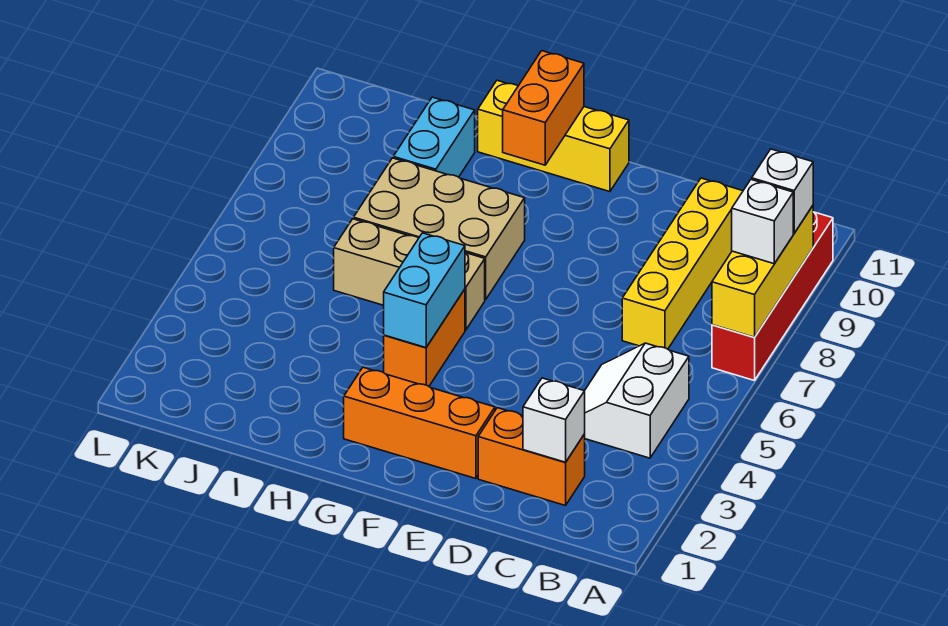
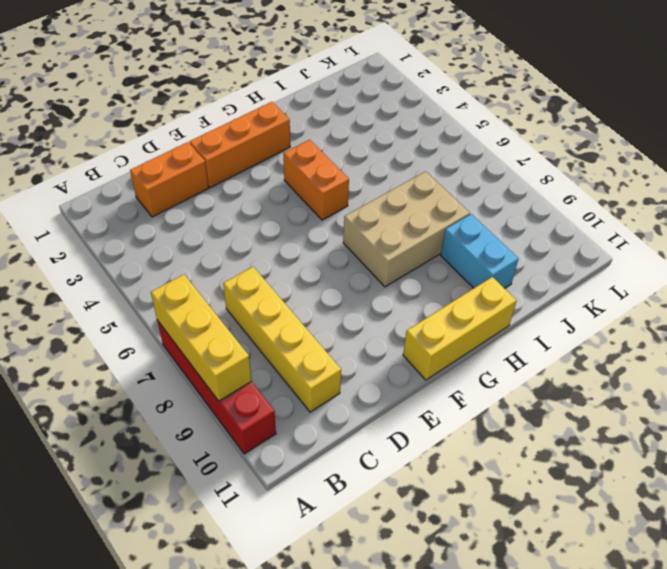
none -> white 2x2 slope [585,343,689,458]
none -> tan 1x3 brick [334,219,485,330]
none -> white 1x1 brick [523,378,585,462]

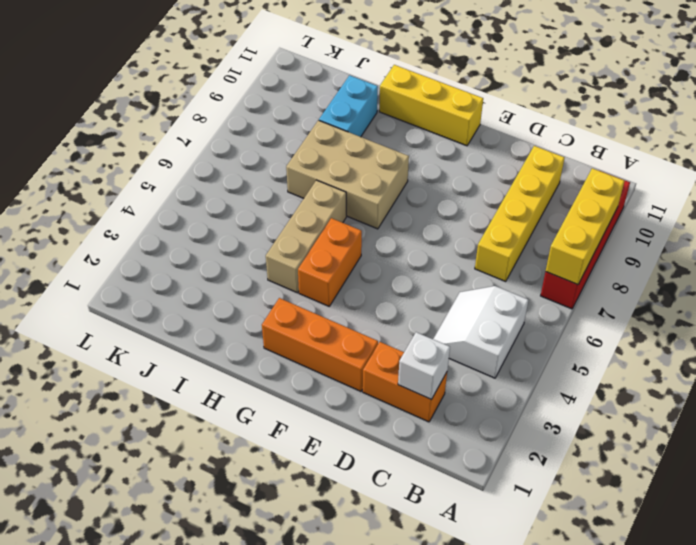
tan 1x3 brick [266,180,346,293] -> tan 1x3 brick turned to [334,219,485,330]
none -> cyan 1x2 brick [384,233,465,348]
none -> orange 1x2 brick [503,51,584,165]
none -> white 1x1 brick [732,179,793,264]

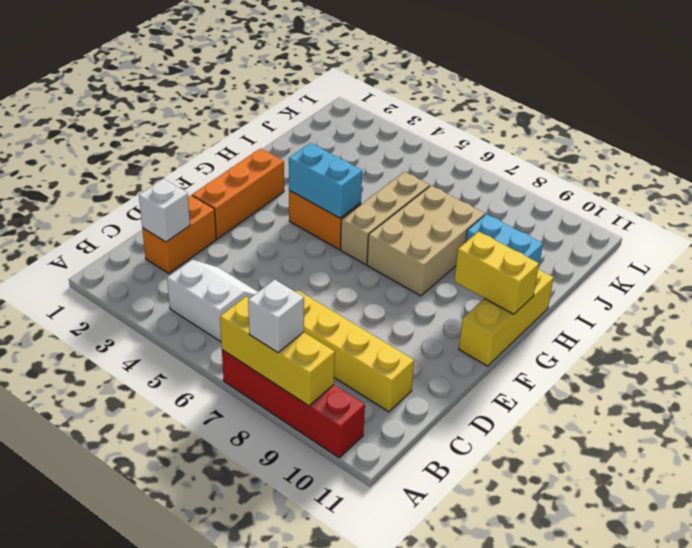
yellow 1x2 brick [454,231,539,314] -> orange 1x2 brick [503,51,584,165]
none -> white 1x1 brick [752,149,813,233]

